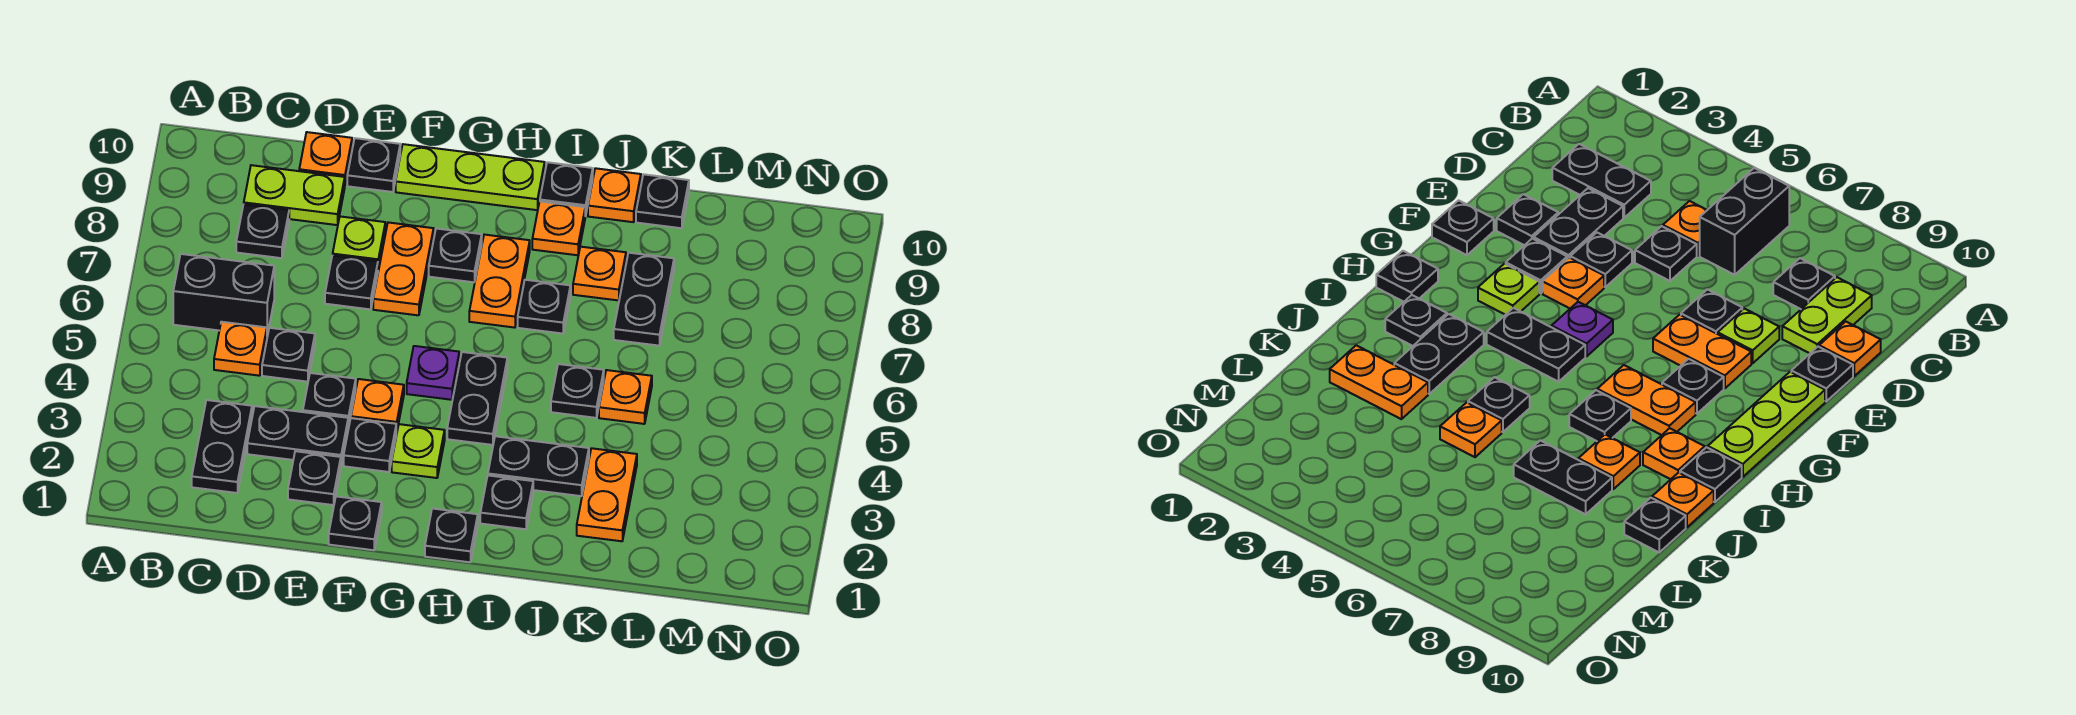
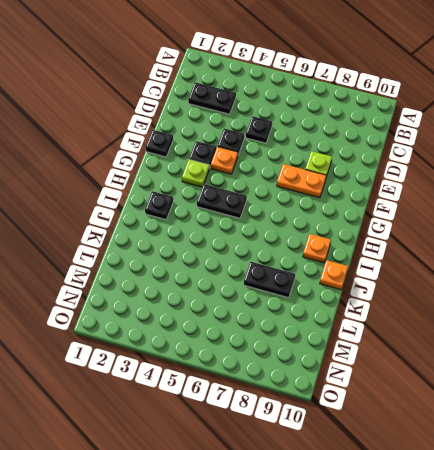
none -> black 1x2 brick [173,254,274,335]
none -> orange 1x1 plate [214,322,267,376]
none -> black 1x1 plate [236,204,289,258]
none -> lime 1x2 plate [244,165,345,225]

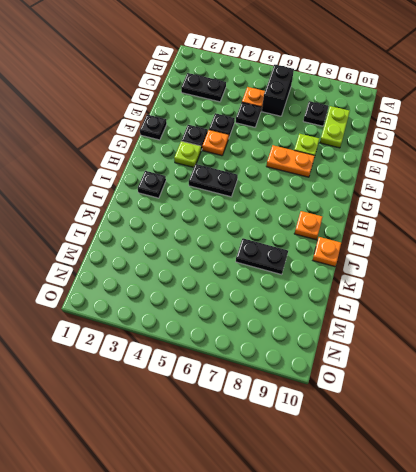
none -> black 1x2 plate [247,406,348,464]
none -> orange 1x1 plate [299,132,352,184]
none -> black 1x1 plate [288,451,341,505]
none -> black 1x1 plate [325,256,378,309]

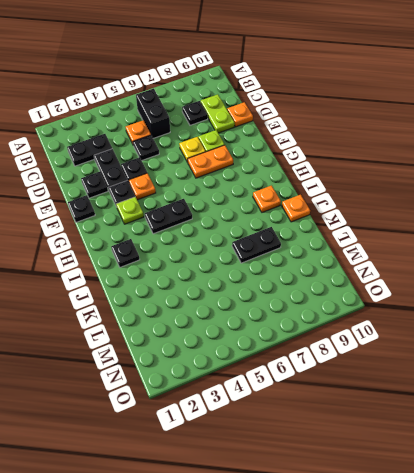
yellow 1x1 plate [179,137,206,162] -> black 1x1 plate [325,256,378,309]
none -> black 1x1 plate [347,138,400,192]
none -> lime 1x3 plate [396,144,545,210]
none -> purple 1x1 plate [407,346,459,400]
none -> black 1x1 plate [429,229,482,282]

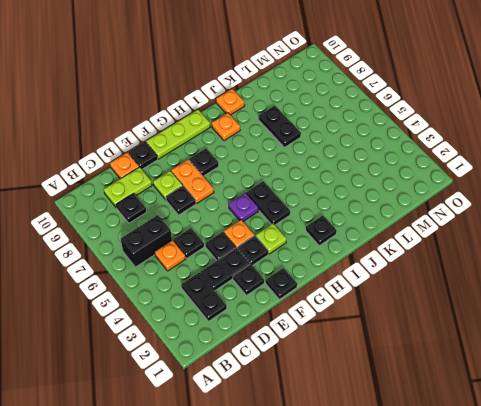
none -> black 1x1 plate [425,508,478,562]
none -> orange 1x2 plate [469,235,530,328]
none -> black 1x2 plate [488,436,589,496]
none -> black 1x1 plate [518,280,570,334]

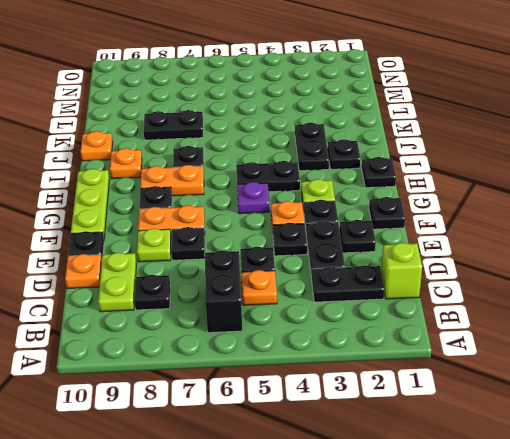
lime 1x1 brick [381,243,422,299] -> none
none -> black 1x1 plate [540,162,593,216]
none -> black 1x1 plate [551,364,604,418]
none -> orange 1x1 plate [573,247,626,300]
none -> orange 1x2 plate [577,448,637,541]

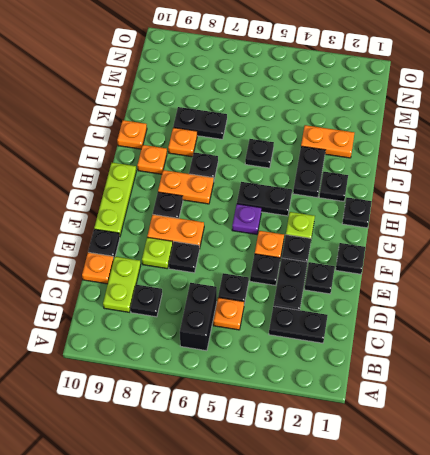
none -> black 1x1 plate [540,162,593,216]
none -> orange 1x1 plate [599,370,652,424]
none -> black 1x1 plate [636,174,689,228]

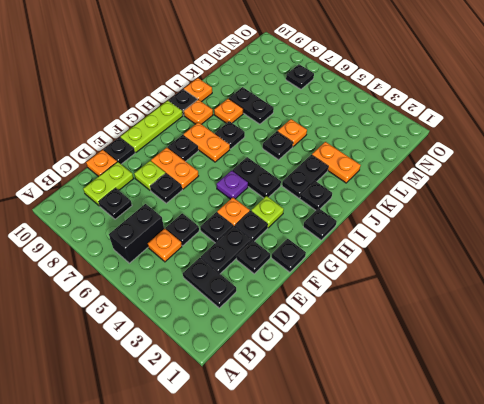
black 1x1 plate [286,64,314,89] -> black 1x1 plate moved to [636,174,689,228]

